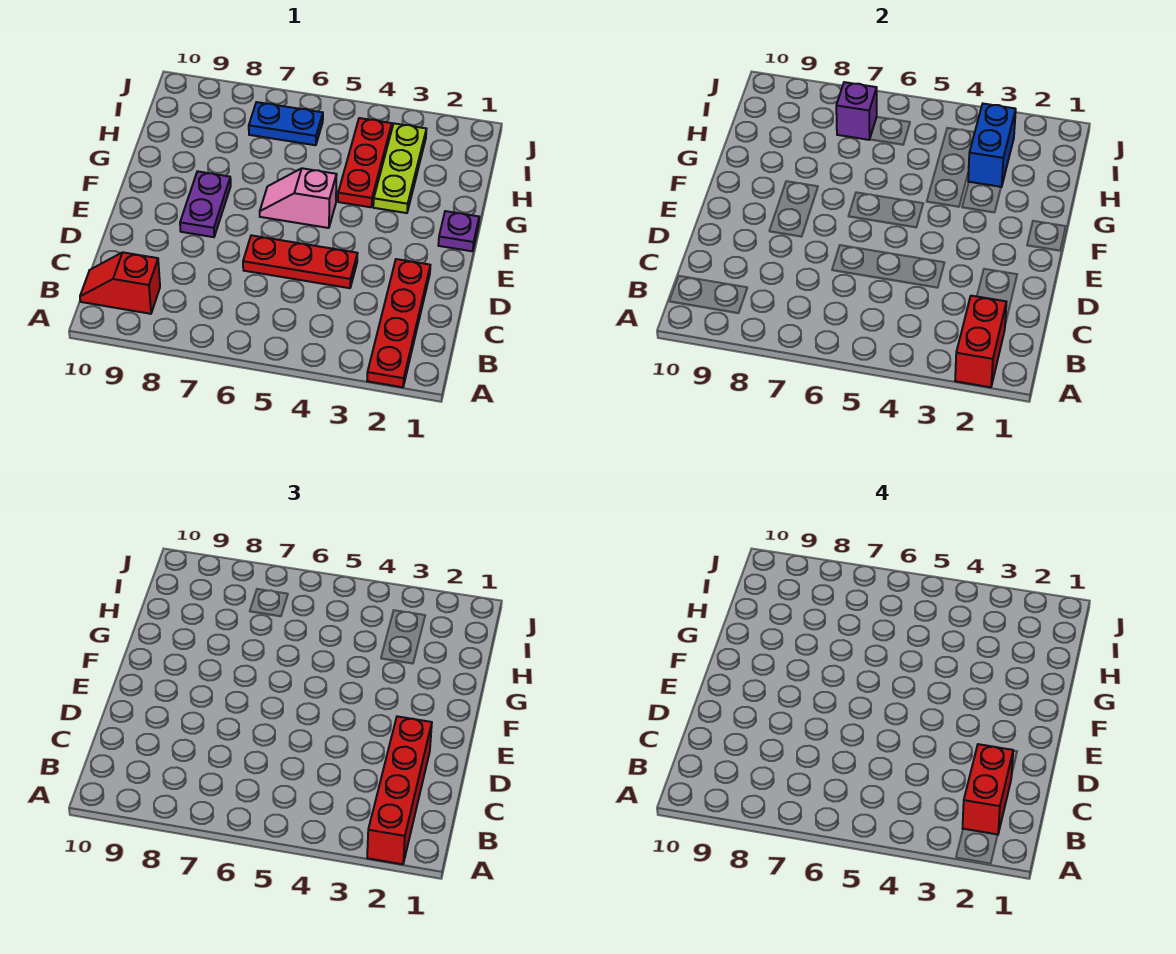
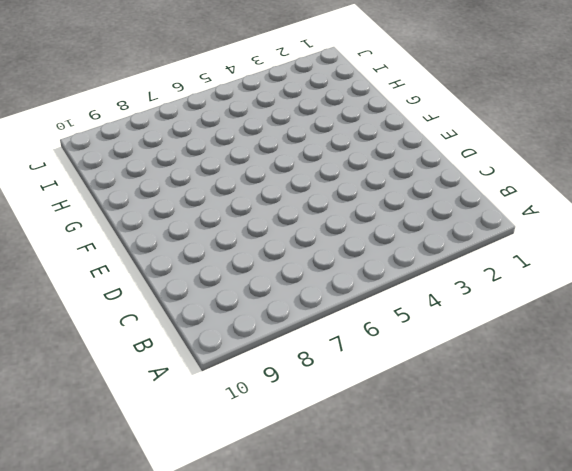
none -> red 1x4 plate [367,259,430,387]
none -> red 1x2 slope [80,252,160,314]
none -> red 1x3 plate [243,235,357,288]

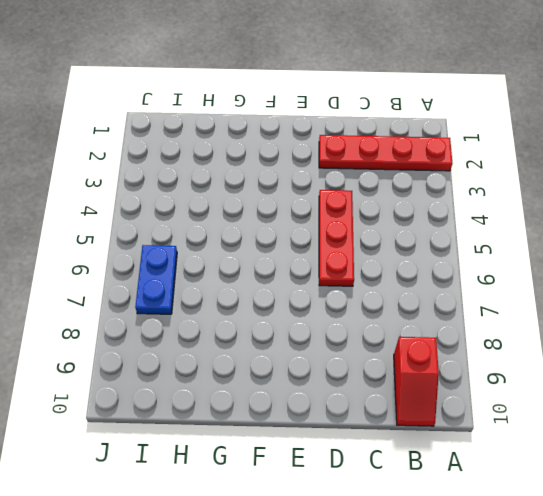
none -> purple 1x2 plate [180,171,231,237]
none -> purple 1x1 plate [438,211,479,251]
none -> pink 1x2 slope [260,168,337,228]

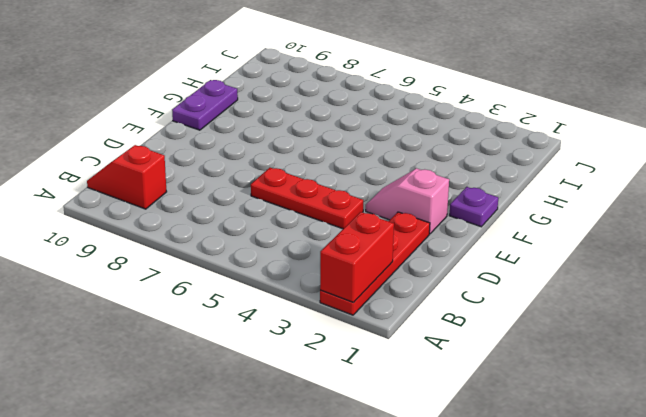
pink 1x2 slope [366,168,449,234] -> pink 1x2 slope moved to [260,168,337,228]
purple 1x2 plate [172,80,238,130] -> purple 1x2 plate moved to [180,171,231,237]
none -> lime 1x3 plate [373,123,426,213]
none -> red 1x3 plate [338,118,392,207]
none -> blue 1x2 plate [249,102,323,145]

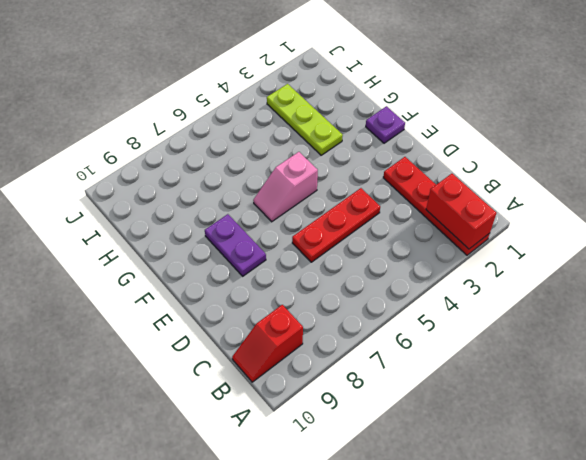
none -> red 1x3 plate [338,118,392,207]
none -> blue 1x2 plate [249,102,323,145]
none -> blue 1x2 brick [968,104,1016,187]

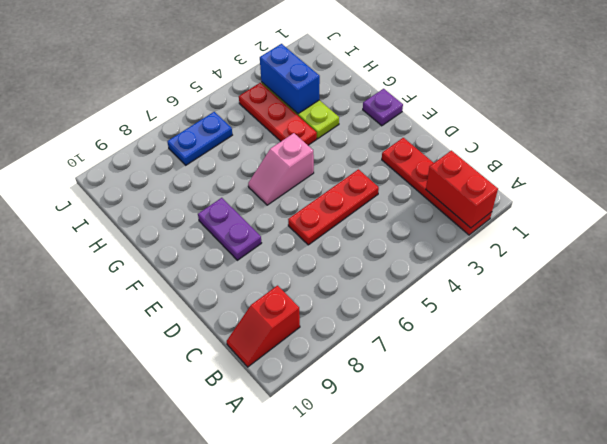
none -> purple 1x1 brick [836,82,877,140]
none -> red 1x4 brick [367,716,432,864]
none -> red 1x2 brick [963,744,1013,834]

